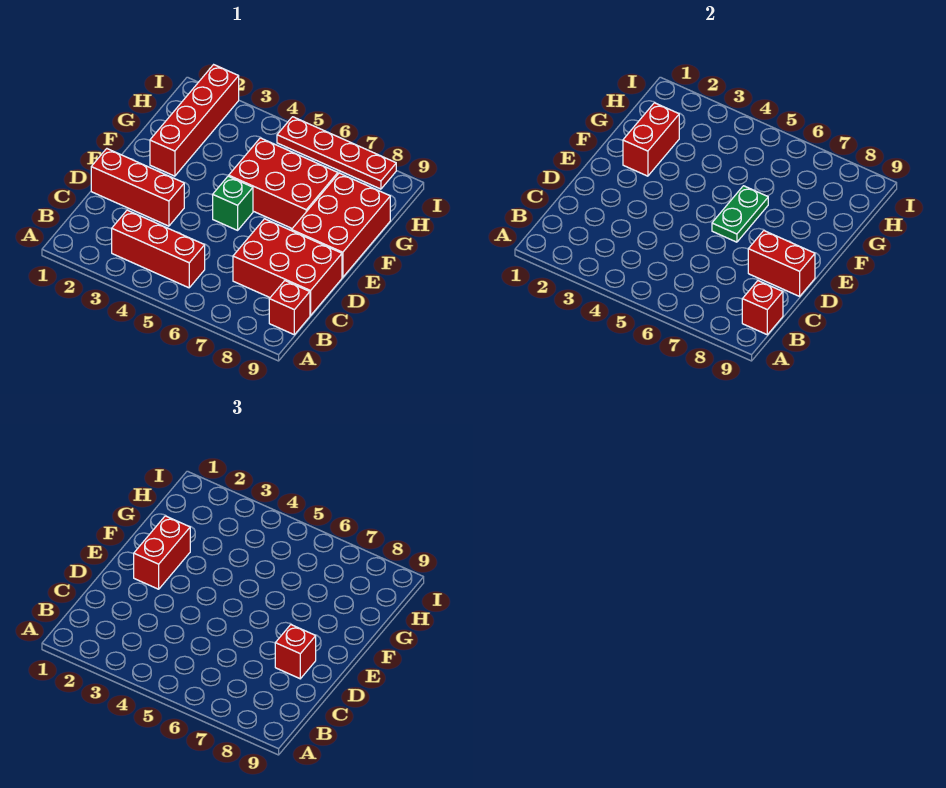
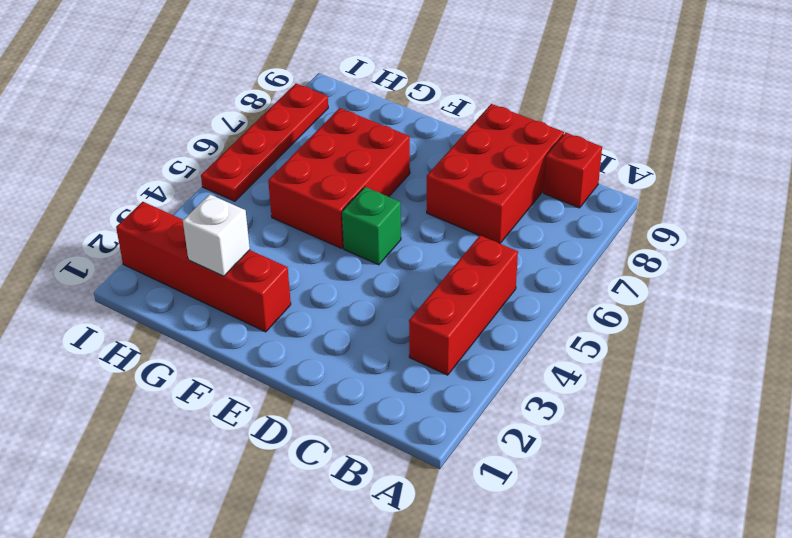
white 1x1 brick [183,194,250,276] -> red 1x2 brick [623,103,679,176]
none -> red 1x3 brick [91,149,184,226]
none -> red 2x3 brick [292,173,390,277]
none -> red 1x1 brick [742,281,783,335]

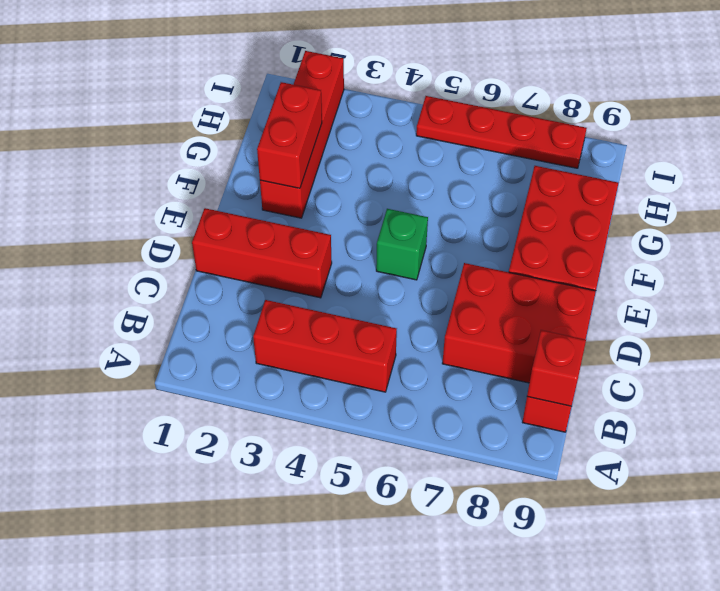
none -> red 2x3 brick [229,138,338,228]
none -> red 1x2 brick [748,231,815,296]
none -> green 1x2 plate [712,186,768,242]

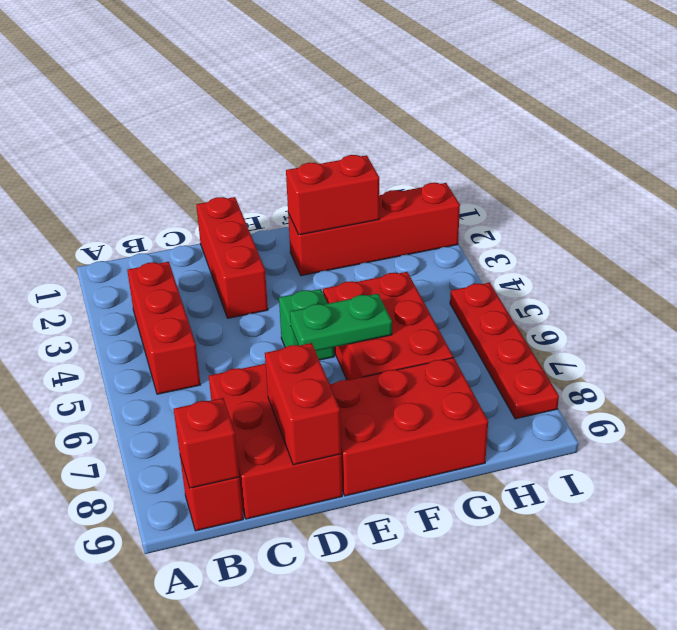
none -> red 1x1 brick [275,625,316,679]
none -> red 1x2 brick [134,516,190,589]

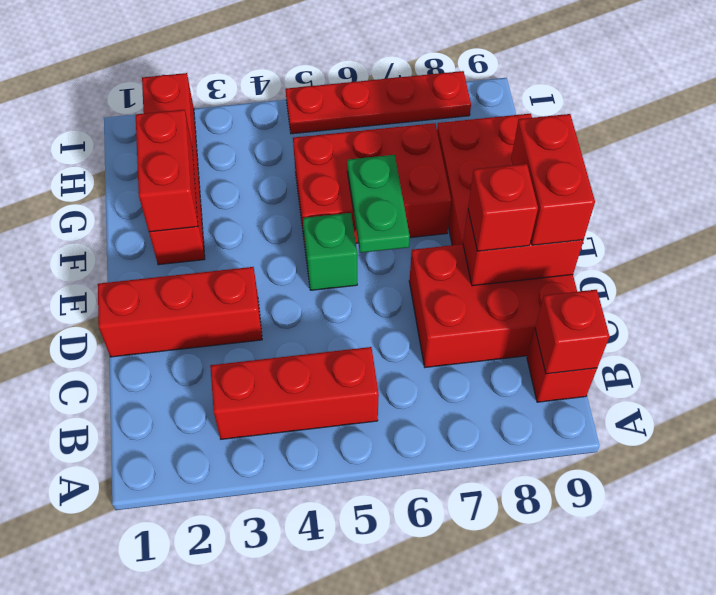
red 1x2 brick [511,114,595,245] -> red 1x2 brick moved to [134,516,190,589]

